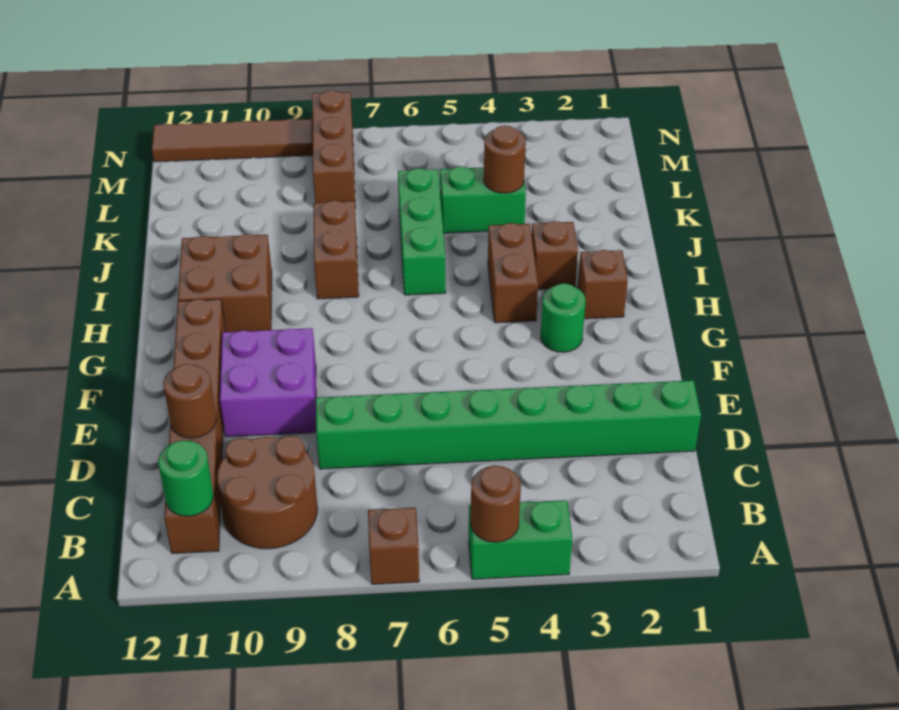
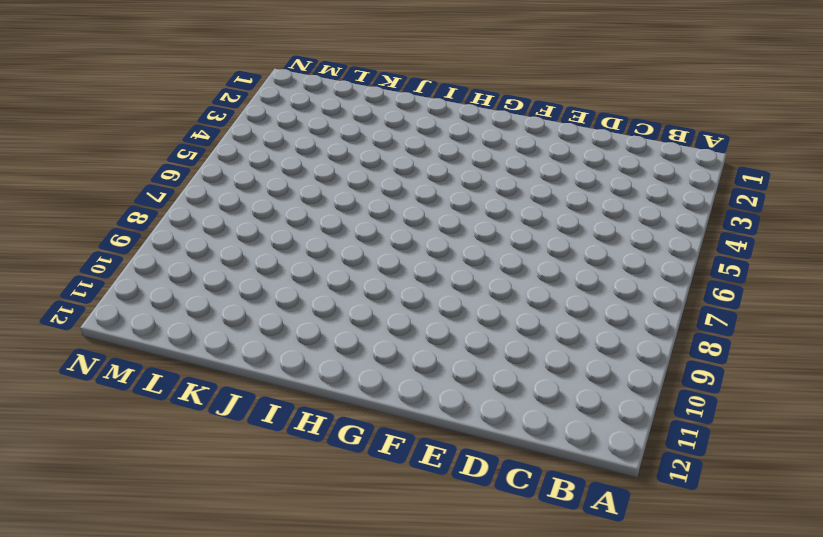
none -> green 1x2 brick [469,500,572,579]
none -> brown 1x1 brick [368,508,419,584]
none -> brown 2x2 round brick [217,436,318,549]

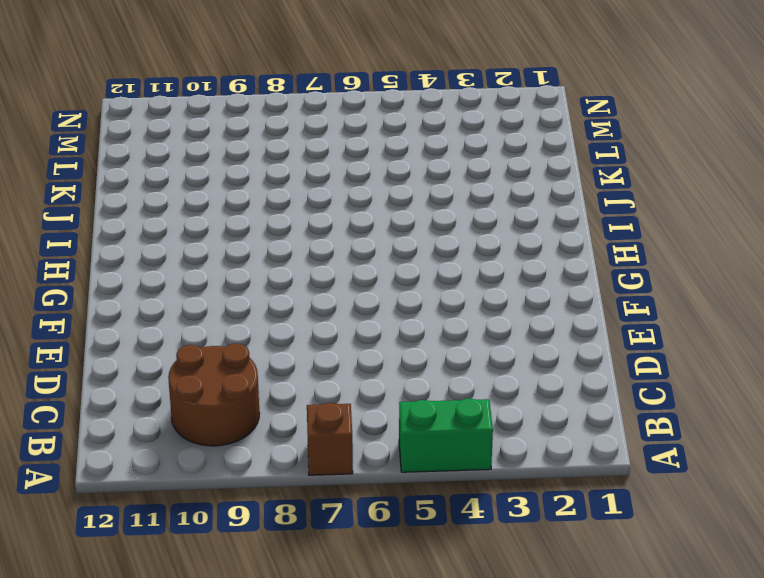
none -> brown 1x6 brick [164,299,226,553]
none -> green 1x8 brick [316,380,701,469]
none -> purple 2x2 brick [220,328,316,437]

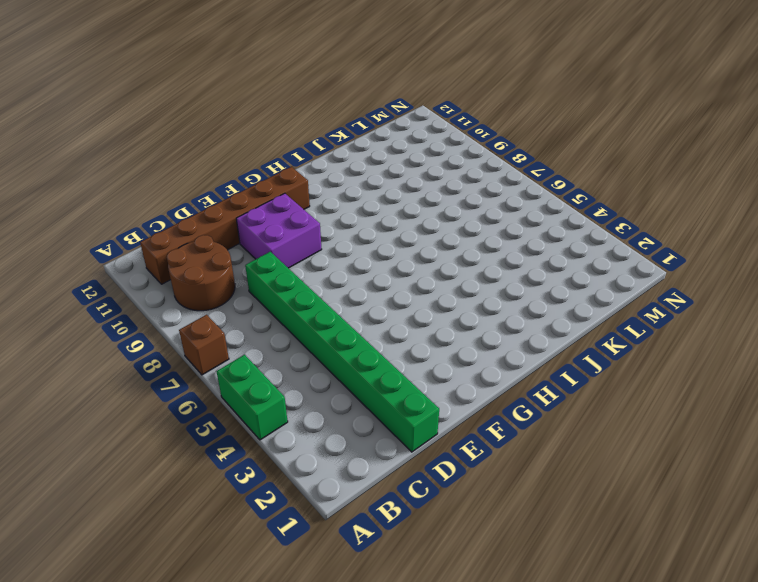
none -> green 1x1 round brick [541,283,586,352]
none -> brown 1x1 brick [578,250,628,319]
none -> brown 1x2 brick [488,223,538,323]

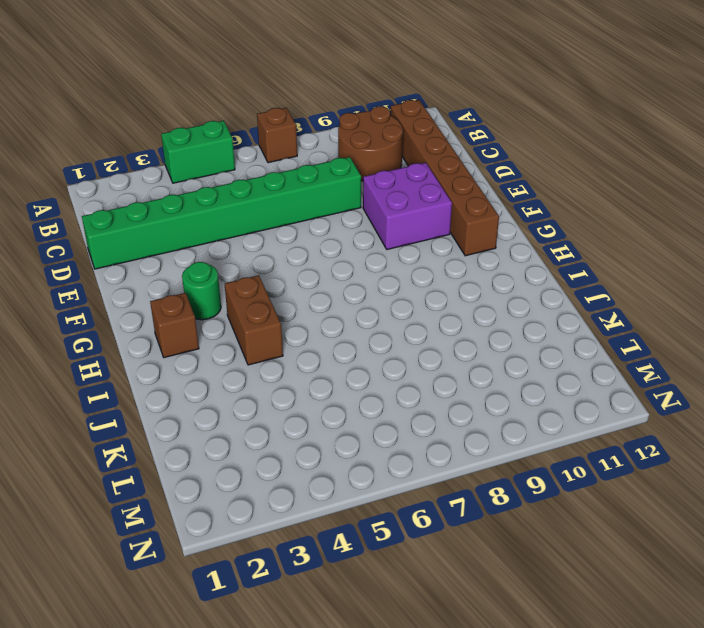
none -> brown 2x2 brick [178,234,272,332]
none -> brown 1x1 brick [532,221,578,289]
none -> green 1x3 brick [398,168,446,295]

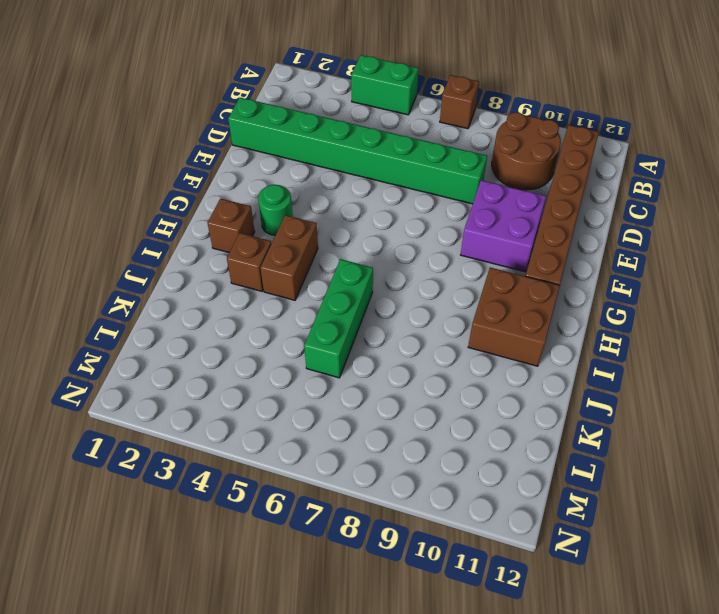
none -> brown 1x2 brick [313,201,359,299]
none -> green 1x2 brick [440,167,526,233]
none -> brown 1x3 brick [312,91,355,203]

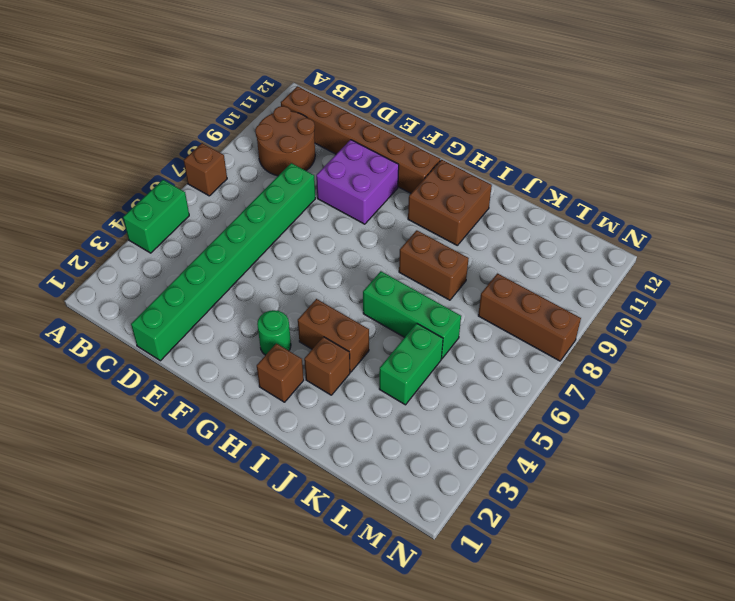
none -> brown 1x4 tile [152,119,313,162]
none -> brown 1x1 round brick [471,466,521,542]
none -> green 1x1 round brick [158,440,214,516]

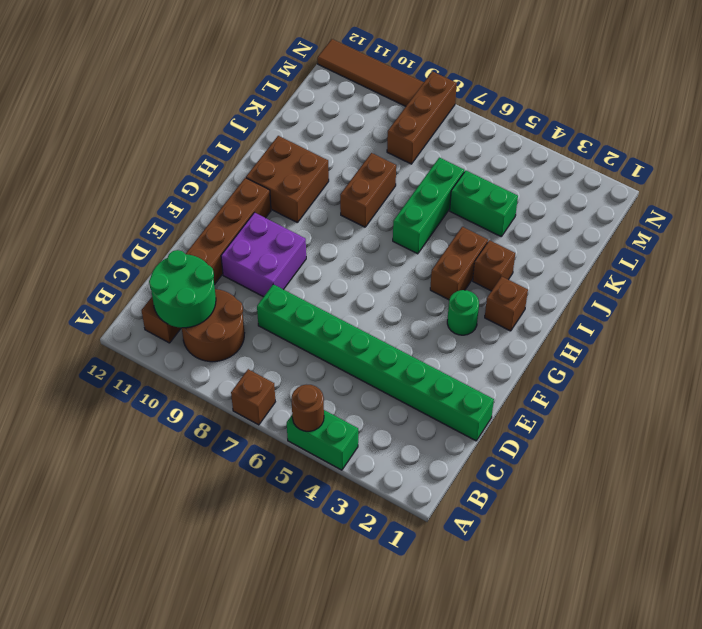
green 2x2 round brick [149,250,216,328] -> green 1x1 round brick [158,440,214,516]
none -> brown 1x1 round brick [163,364,217,438]
none -> brown 1x1 round brick [484,125,526,193]

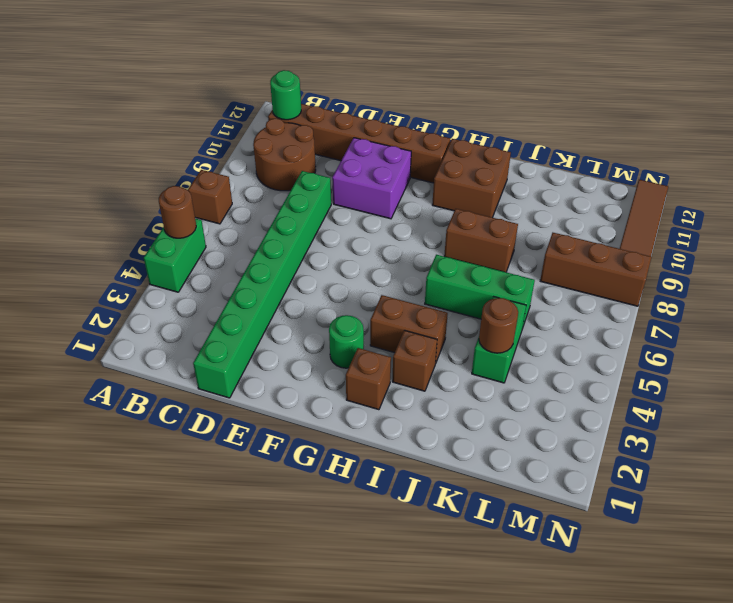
none -> brown 1x1 round brick [163,364,217,438]

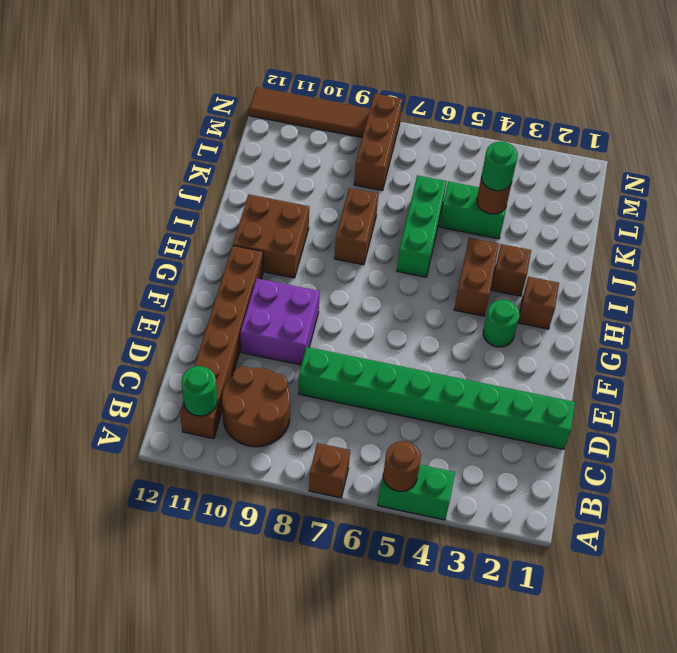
green 1x1 round brick [481,142,518,191] -> none
none -> brown 1x1 round brick [163,364,217,438]

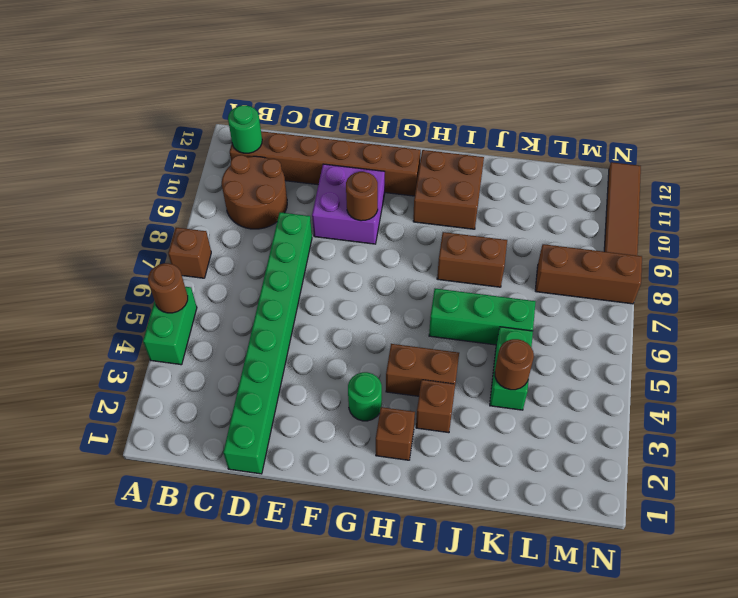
brown 1x1 round brick [346,172,378,221] -> brown 1x1 round brick moved to [163,364,217,438]

